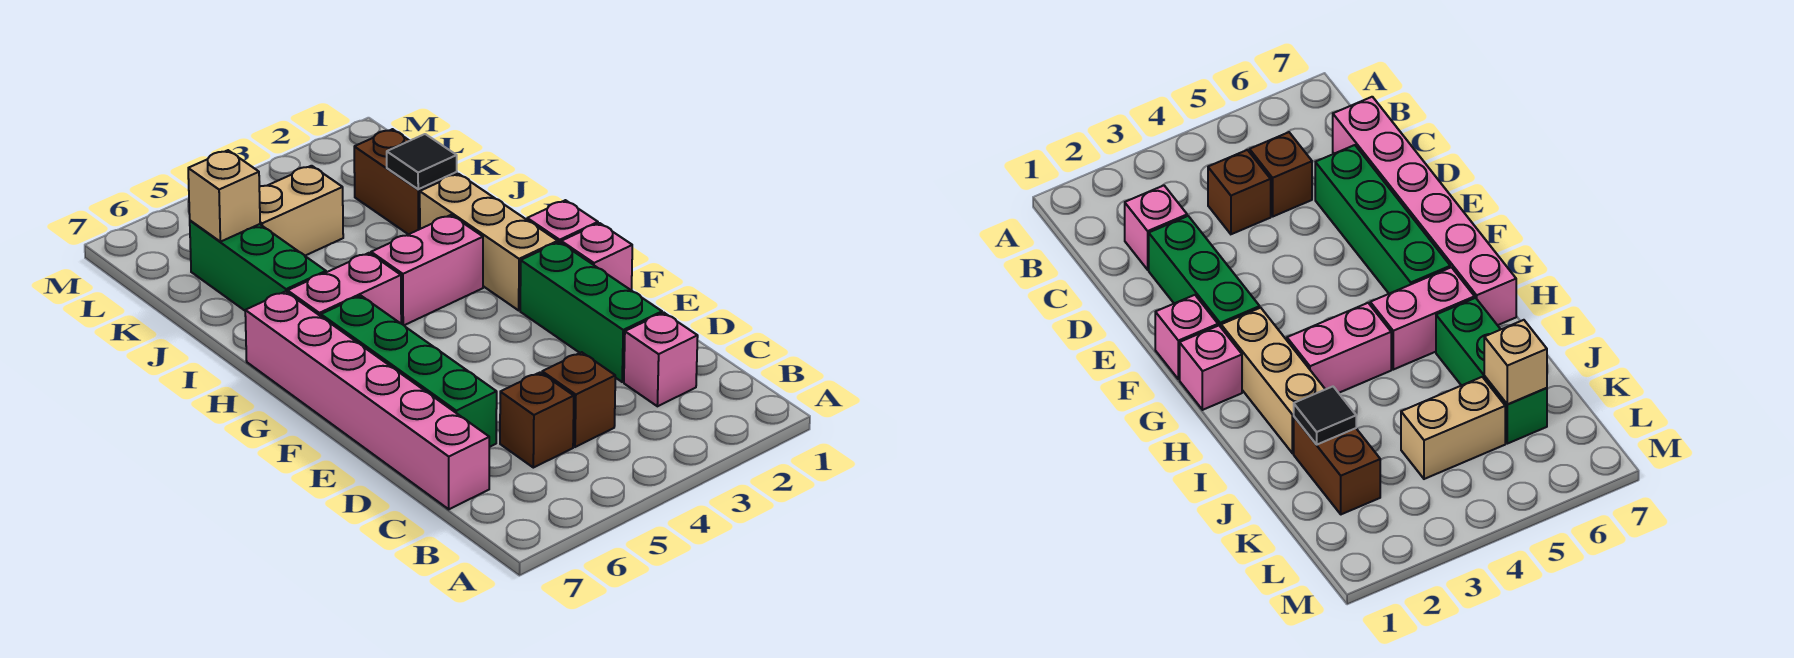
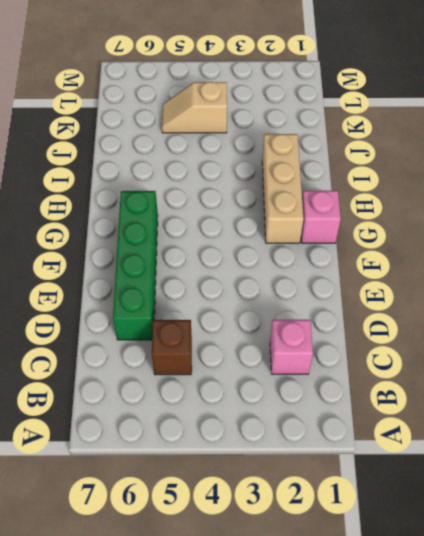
tan 1x2 slope [162,82,227,133] -> tan 1x2 brick [259,166,343,256]
none -> brown 1x1 brick [542,352,615,447]
none -> pink 1x6 brick [245,291,489,509]
none -> green 1x3 brick [520,242,662,382]

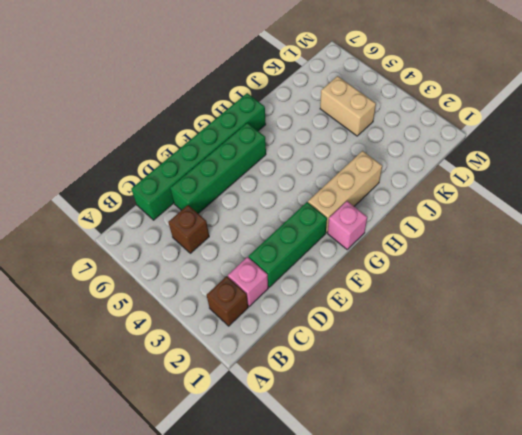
brown 1x1 brick [207,276,248,326] -> brown 1x1 brick moved to [542,352,615,447]
green 1x6 brick [131,93,266,220] -> pink 1x6 brick [245,291,489,509]
none -> pink 1x1 brick [561,223,632,291]
none -> pink 1x2 brick [371,215,483,325]
none -> pink 1x2 brick [288,253,401,323]

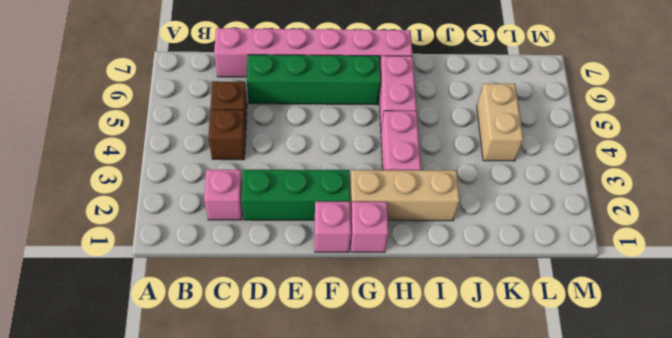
none -> green 1x3 brick [190,221,326,310]
none -> brown 1x2 brick [354,129,457,234]
none -> black 1x1 tile [387,134,457,189]

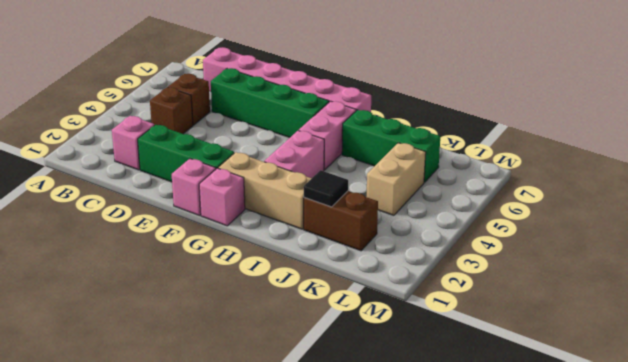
none -> tan 1x1 brick [188,150,260,242]

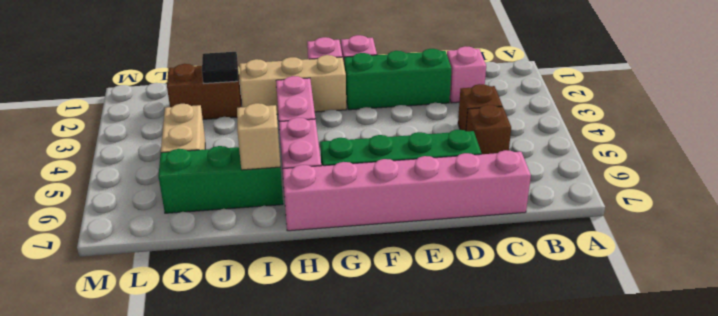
tan 1x1 brick [237,103,280,170] -> tan 1x1 brick moved to [188,150,260,242]

